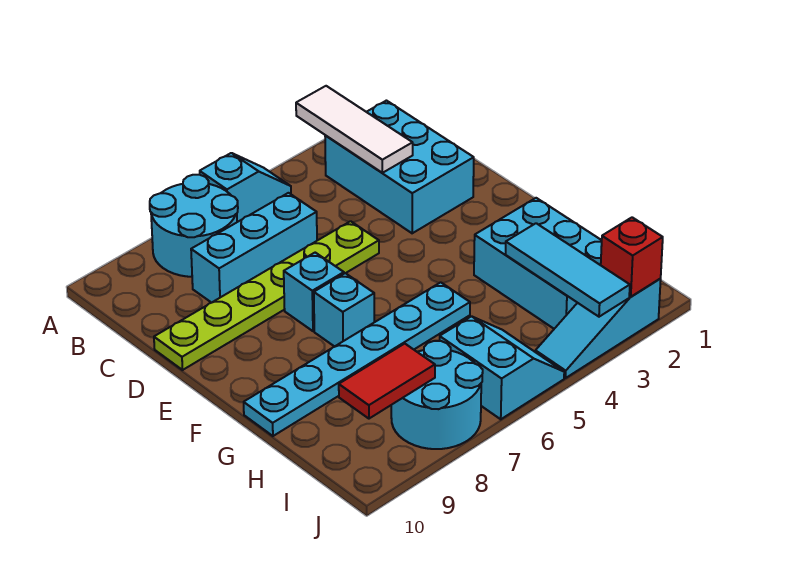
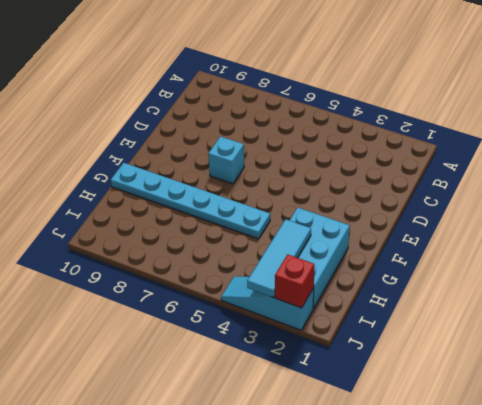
none -> cyan 1x2 slope [200,153,291,222]
none -> cyan 2x2 round brick [150,175,238,277]
none -> cyan 2x3 brick [325,101,474,233]

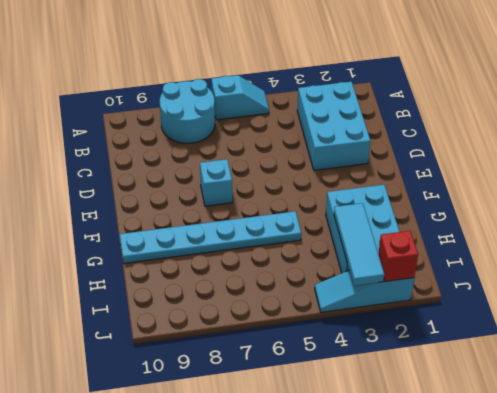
none -> cyan 1x3 brick [191,193,317,303]
none -> lime 1x6 plate [154,221,379,370]
none -> cyan 1x1 brick [314,273,374,347]

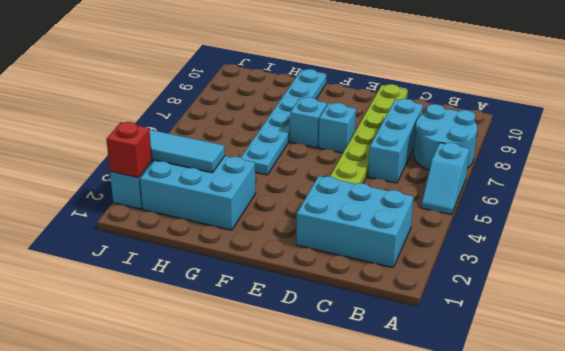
none -> cyan 2x2 slope [440,316,564,419]
none -> cyan 2x2 round brick [391,341,483,449]
none -> white 1x3 tile [296,86,413,173]

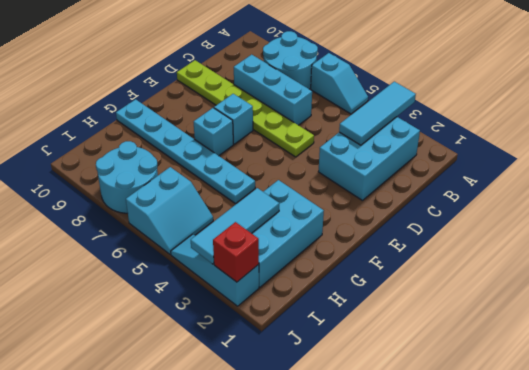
cyan 1x3 tile [339,82,416,145] -> white 1x3 tile [296,86,413,173]
none -> red 1x2 tile [339,344,435,419]

